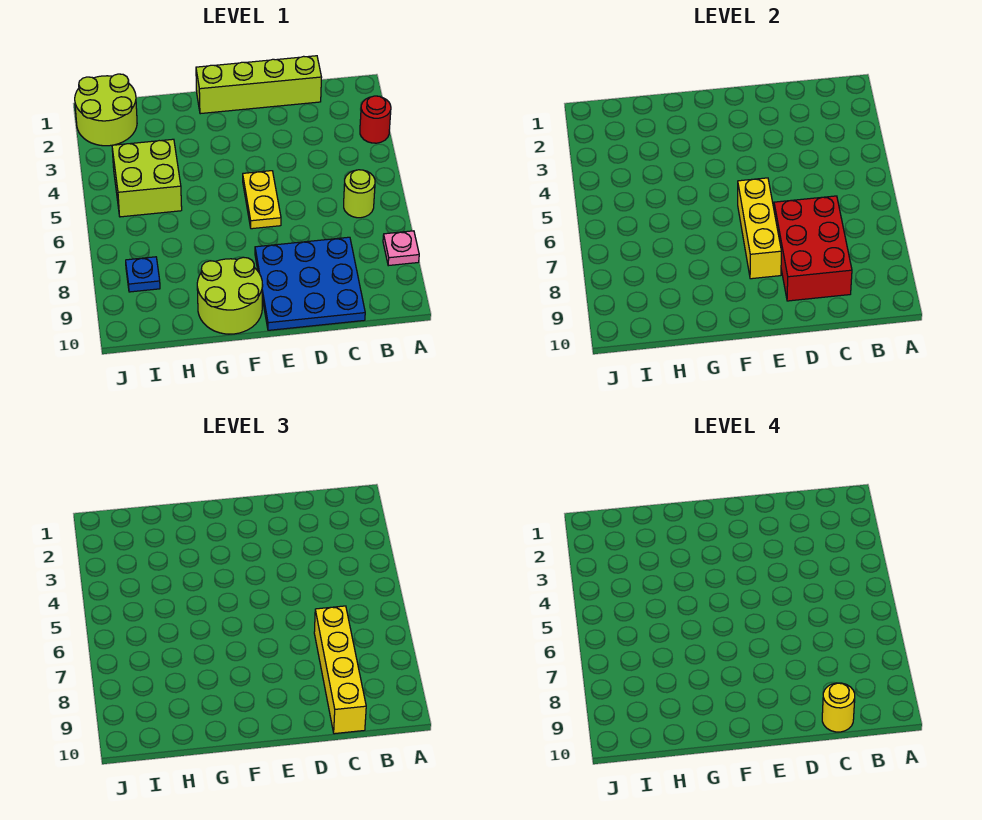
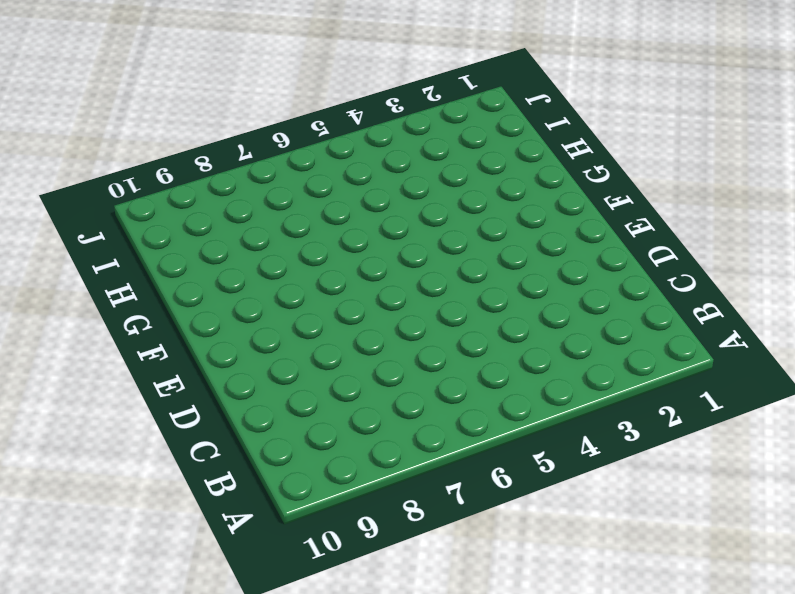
none -> red 1x1 round brick [360,96,391,143]
none -> pink 1x1 plate [383,231,419,266]
none -> lime 1x1 round brick [344,170,375,218]

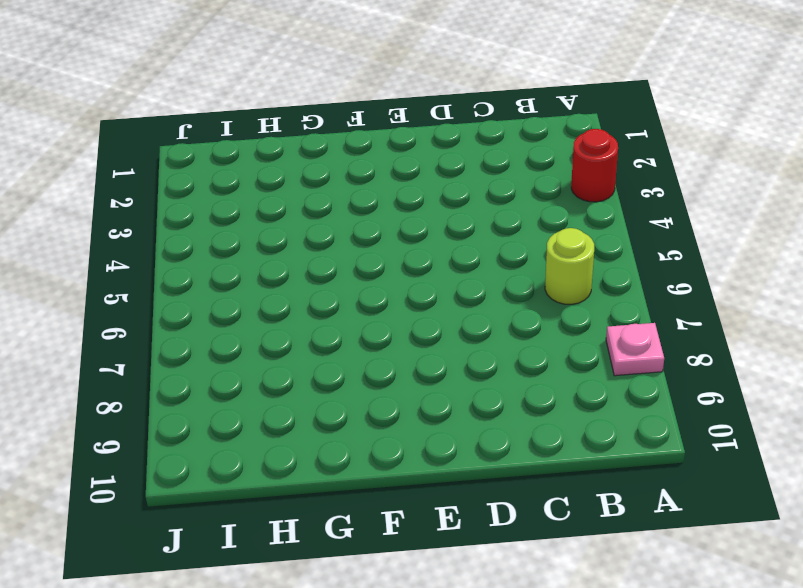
none -> lime 1x4 brick [196,56,322,114]
none -> blue 3x3 plate [255,237,365,330]
none -> yellow 1x2 plate [243,171,281,229]

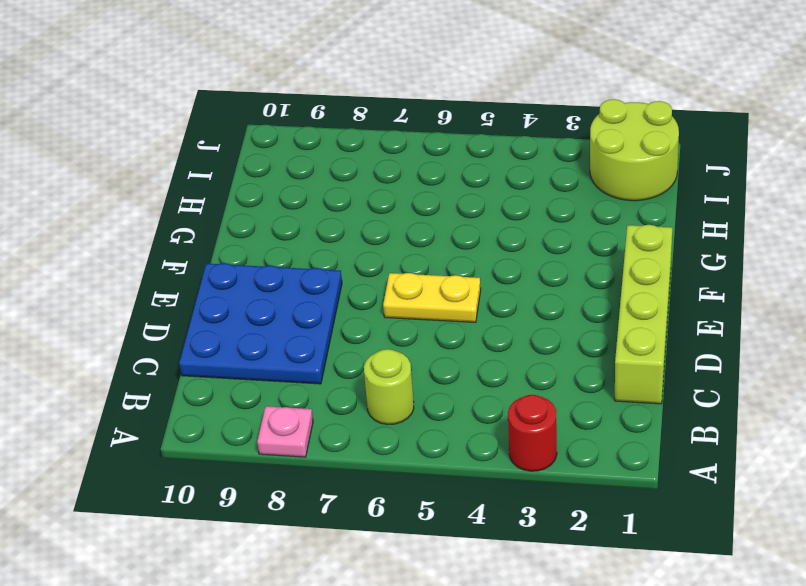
none -> lime 2x2 round brick [197,257,263,334]
none -> lime 2x2 brick [112,139,182,217]
none -> blue 1x1 plate [126,257,160,292]

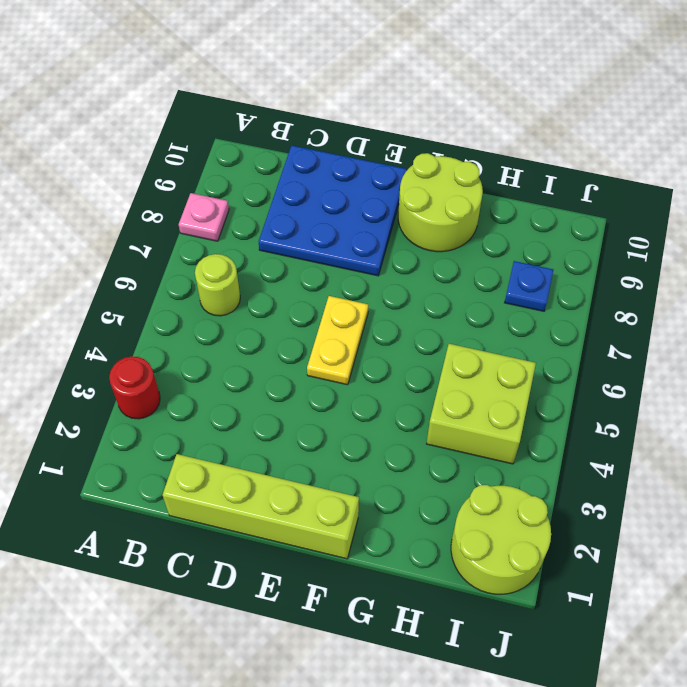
none -> red 2x3 brick [774,196,852,301]
none -> yellow 1x3 brick [738,178,781,279]
none -> yellow 1x4 brick [314,606,366,734]

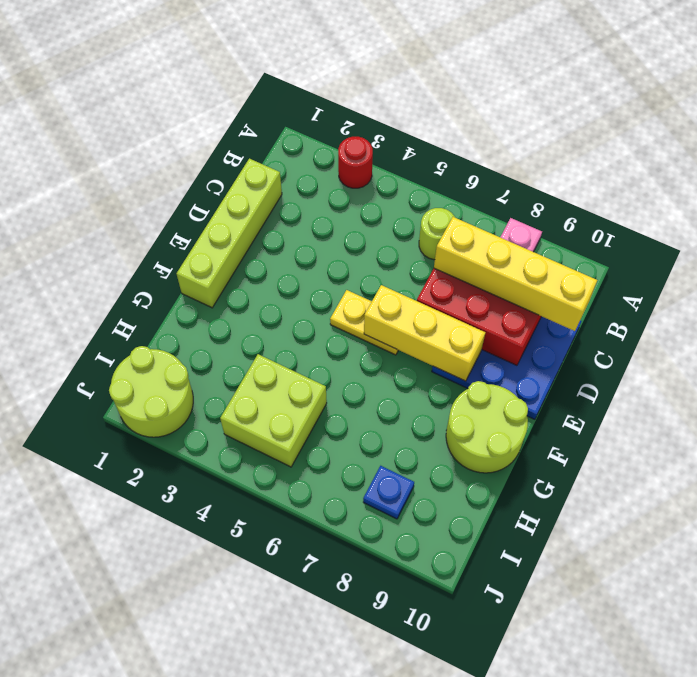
none -> yellow 1x1 round brick [822,683,855,732]

